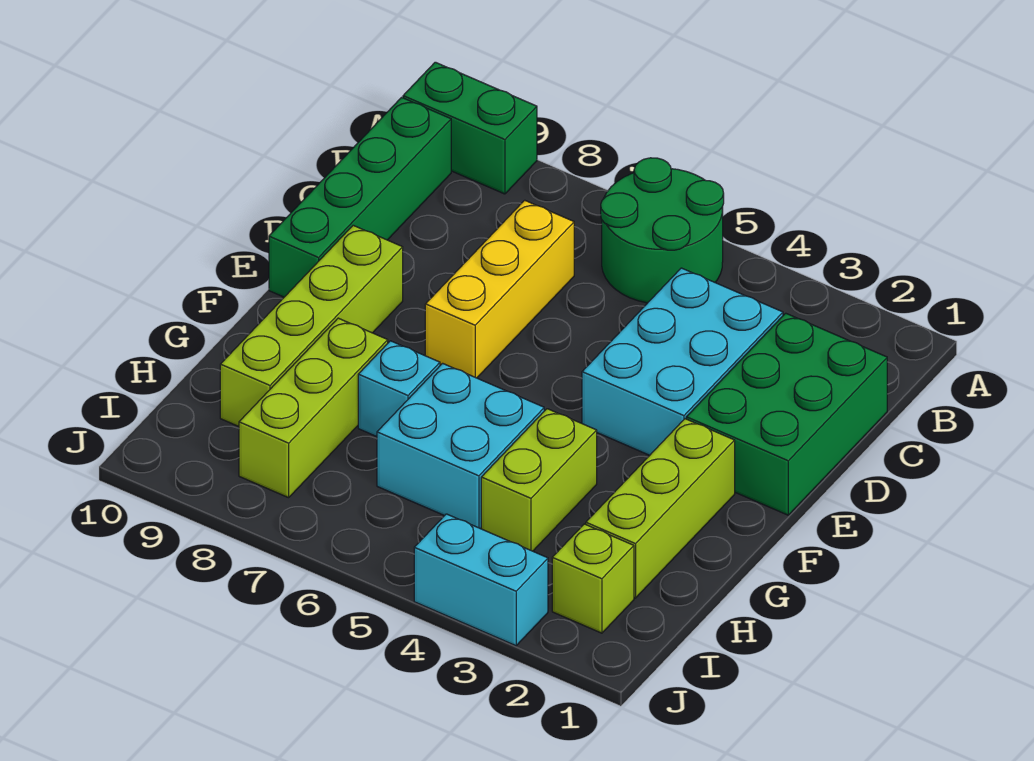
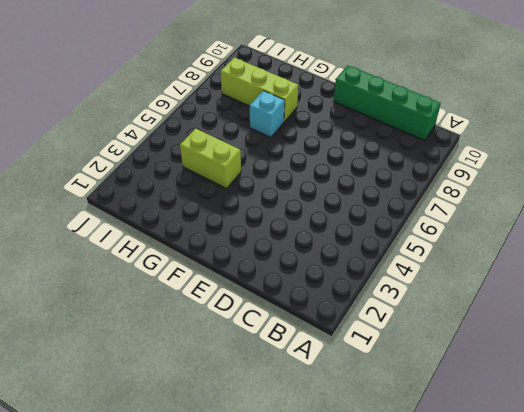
none -> green 2x2 round brick [601,158,724,303]
none -> green 1x2 brick [403,62,537,194]
none -> green 2x3 brick [686,313,887,515]

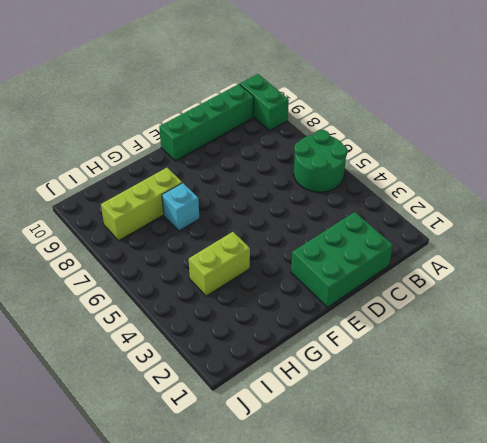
none -> cyan 2x3 brick [582,268,783,455]
none -> yellow 1x3 brick [425,200,574,378]
none -> lime 1x4 brick [220,225,403,426]

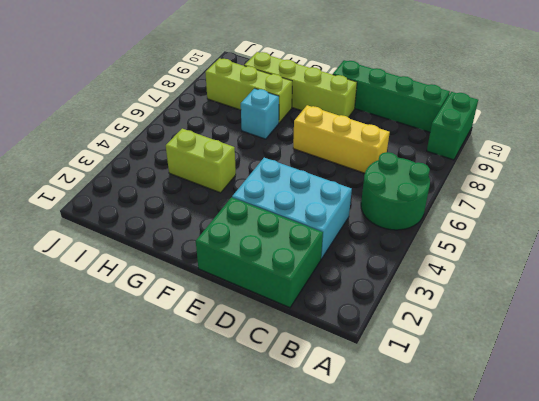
none -> lime 1x3 brick [586,419,735,598]
none -> cyan 2x2 brick [377,363,544,529]
none -> lime 1x1 brick [552,524,634,633]

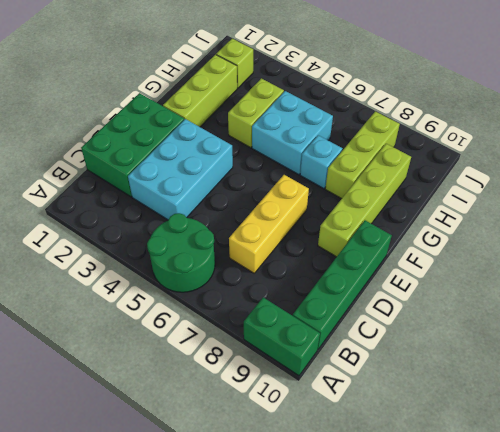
none -> cyan 1x2 brick [414,514,548,646]

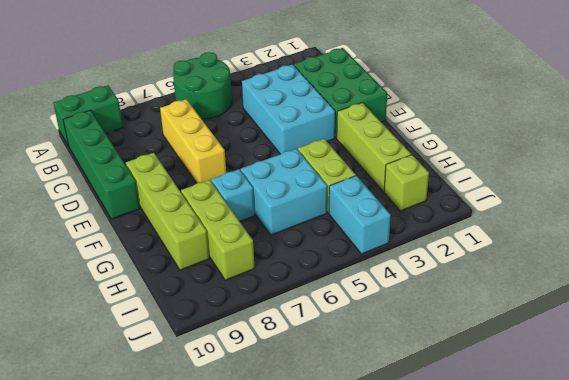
cyan 1x2 brick [329,176,391,254] -> cyan 1x2 brick turned to [414,514,548,646]

